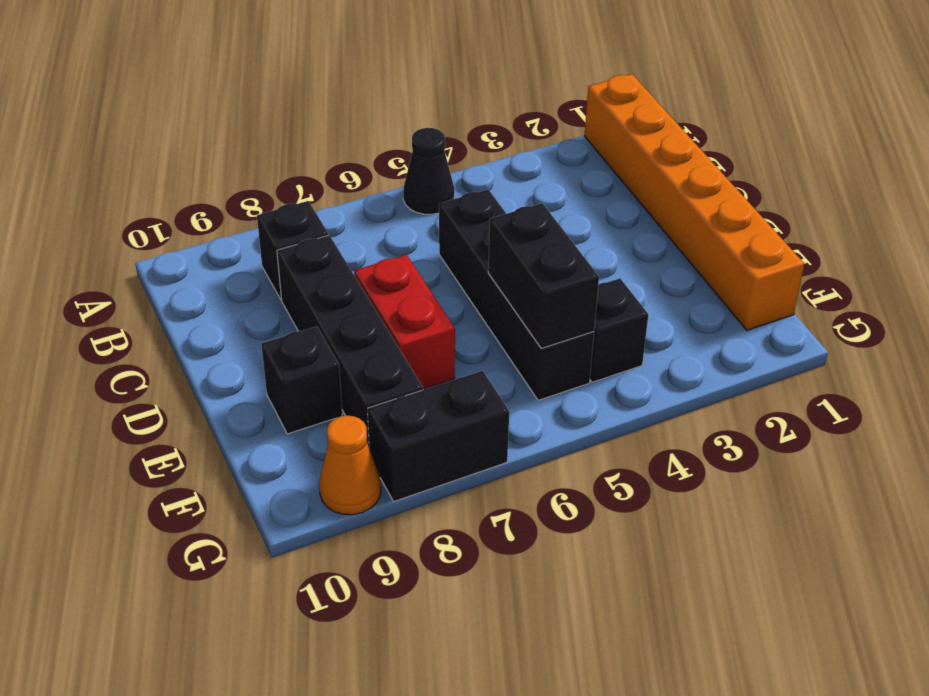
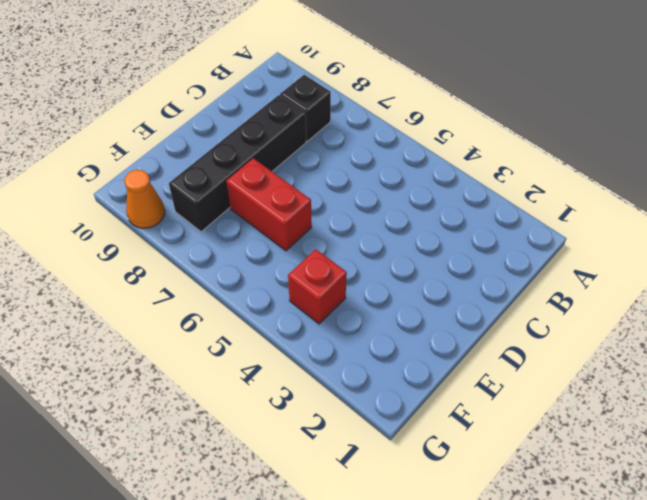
red 1x2 brick [226,158,312,251] -> red 1x2 brick turned to [354,255,455,390]
red 1x1 brick [288,249,347,324] -> black 1x1 brick [590,278,648,382]
none -> orange 1x6 brick [584,74,804,330]
none -> black 1x1 cone [403,128,454,214]

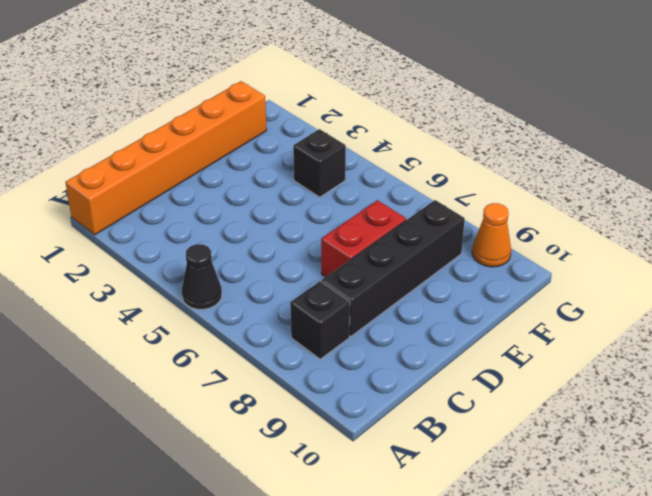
none -> black 1x4 brick [439,189,594,400]
none -> black 1x1 brick [261,326,342,434]

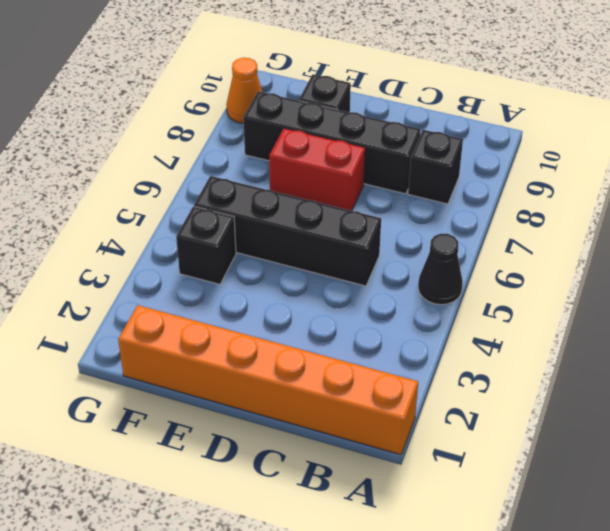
none -> black 1x2 brick [368,371,509,501]
none -> black 1x2 brick [488,203,599,348]

